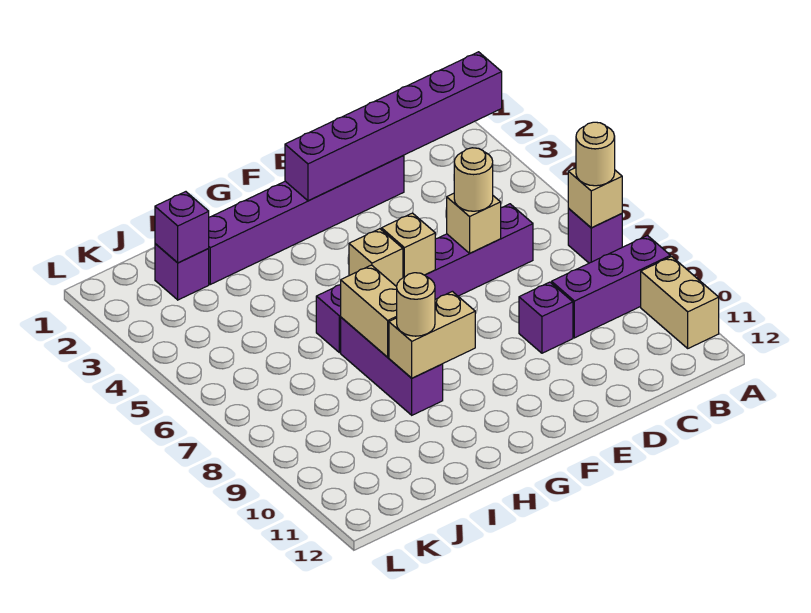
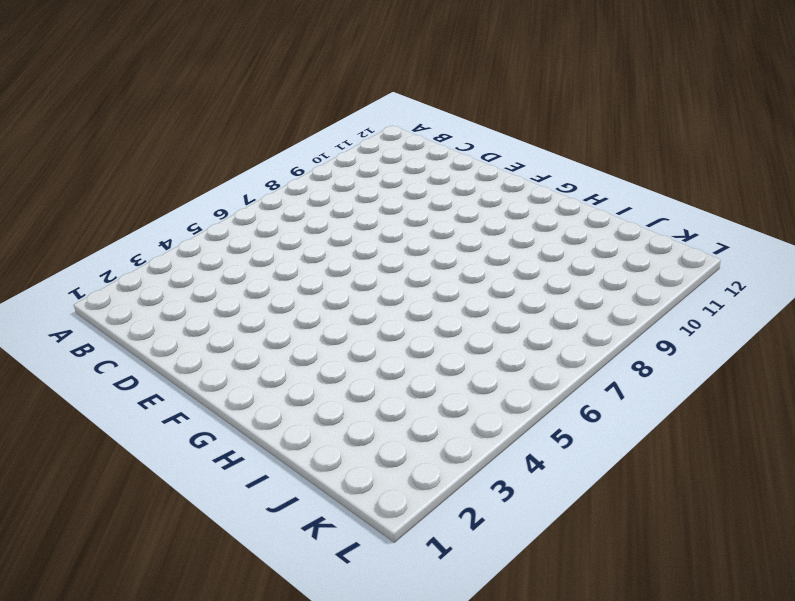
none -> purple 1x1 brick [568,209,622,263]
none -> purple 1x3 brick [552,236,671,338]
none -> tan 1x2 brick [641,257,719,348]

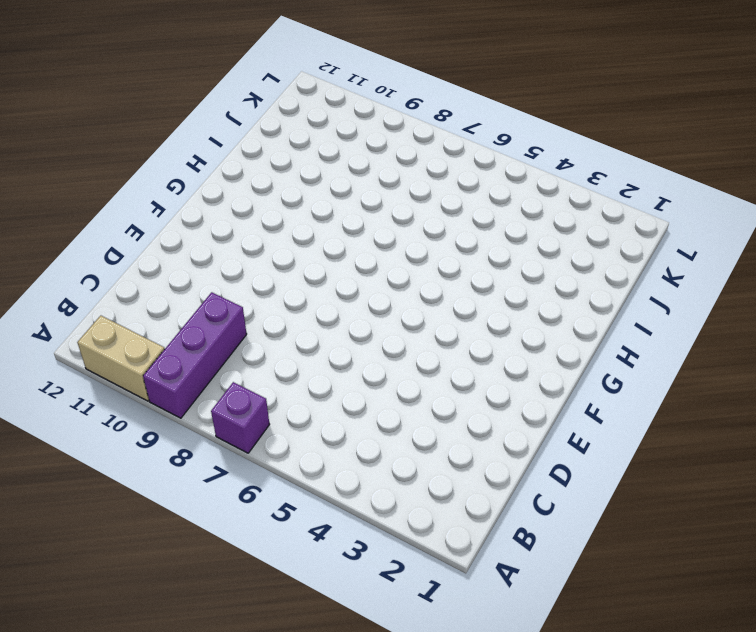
none -> purple 1x6 brick [316,204,533,353]
none -> purple 1x6 brick [208,155,404,284]
none -> purple 1x1 brick [519,282,573,353]

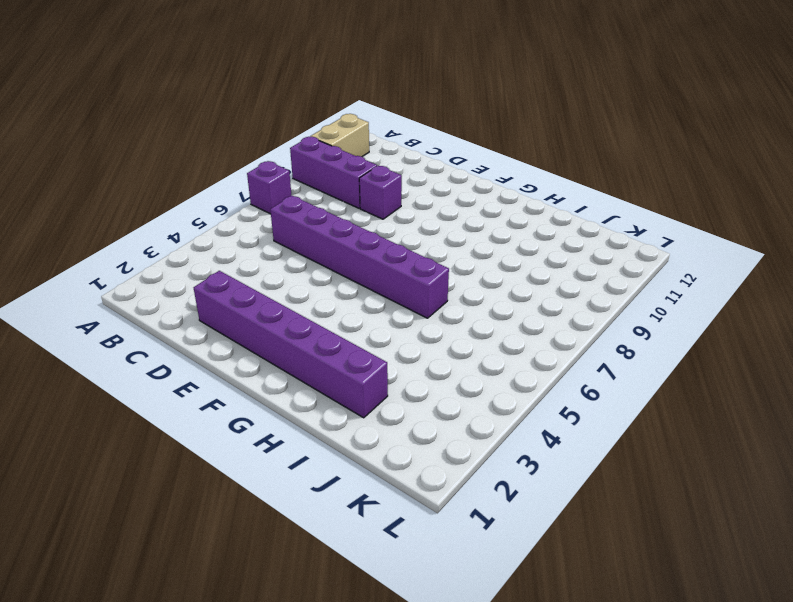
none -> purple 1x3 brick [341,317,443,415]
none -> purple 1x1 brick [155,244,209,300]
none -> purple 1x6 brick [285,52,502,201]

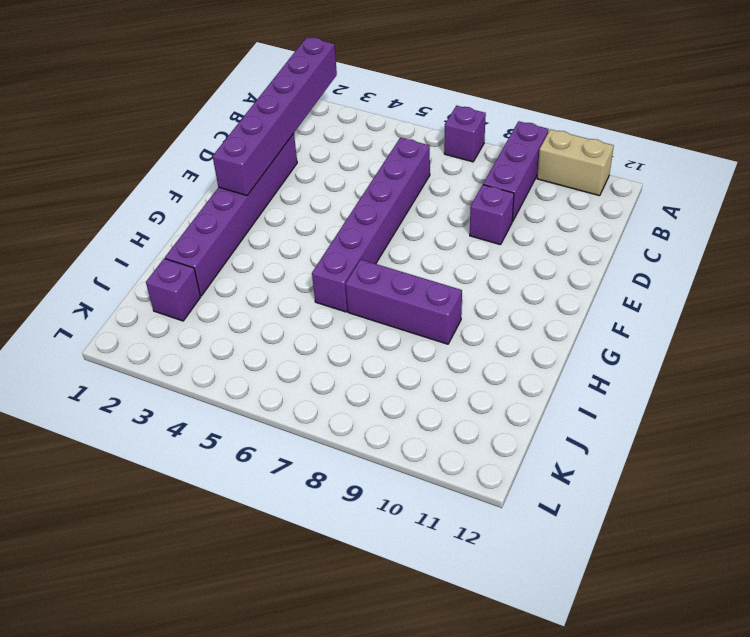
none -> tan 1x1 brick [568,168,622,228]
none -> tan 1x1 brick [447,193,501,253]
none -> tan 1x1 brick [382,213,435,278]

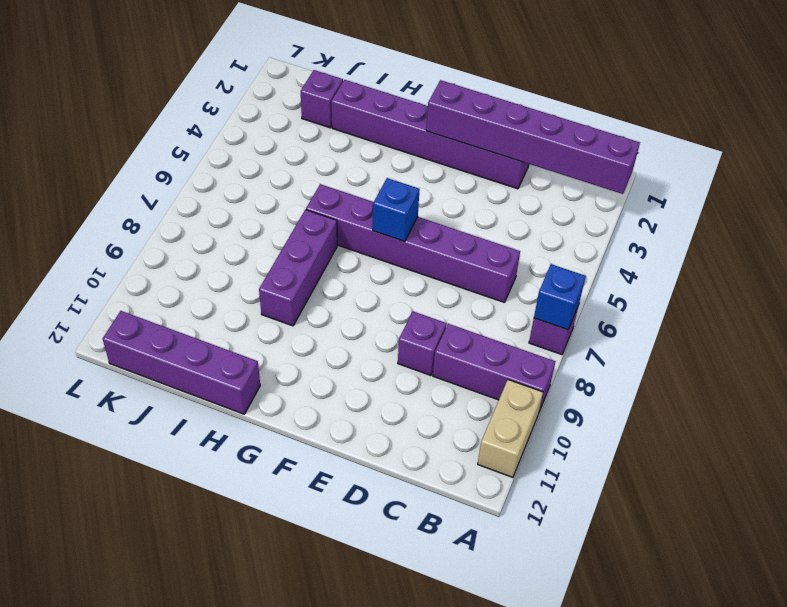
blue 1x1 brick [534,264,586,330] -> tan 1x1 brick [568,168,622,228]
blue 1x1 brick [373,178,420,242] -> tan 1x1 brick [382,213,435,278]
purple 1x4 brick [103,311,260,414] -> none
none -> tan 1x1 brick [447,193,501,253]
none -> tan 1x1 brick [349,229,403,287]
none -> tan 1x2 brick [389,291,475,378]

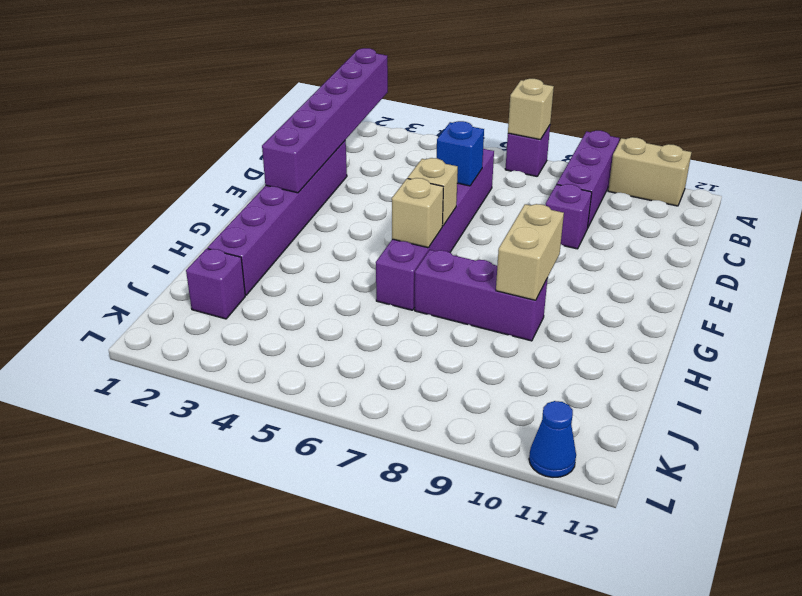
blue 1x1 brick [437,121,484,186] -> tan 1x1 brick [447,193,501,253]
blue 1x1 cone [529,401,576,477] -> none
none -> tan 1x2 brick [341,265,397,357]
none -> purple 1x1 brick [155,192,209,263]
none -> tan 1x1 round brick [576,122,615,186]

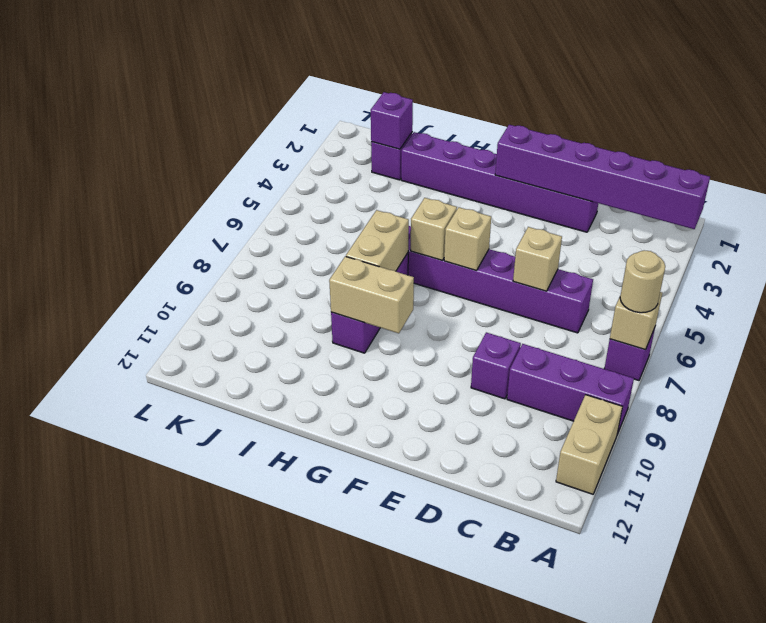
none -> tan 1x1 round brick [454,148,493,211]
none -> tan 1x1 round brick [397,273,435,336]

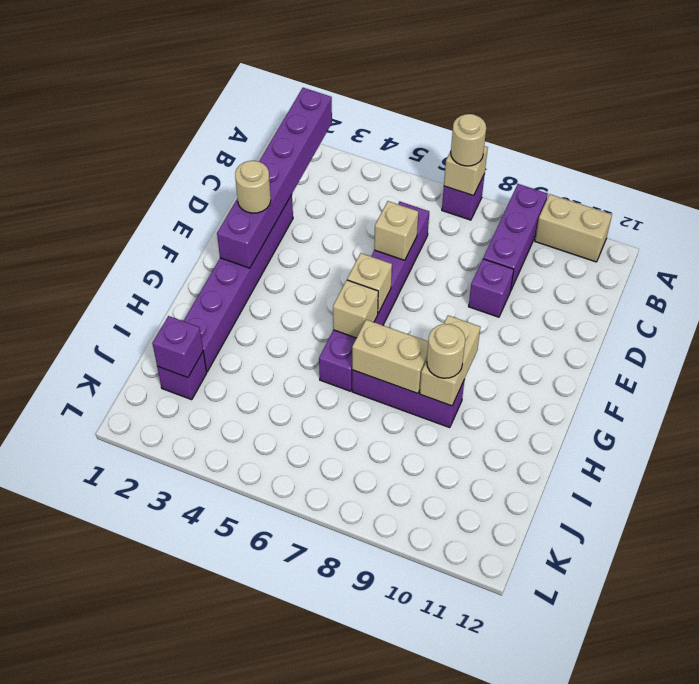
tan 1x1 round brick [235,161,271,213] -> tan 1x1 round brick moved to [454,148,493,211]

